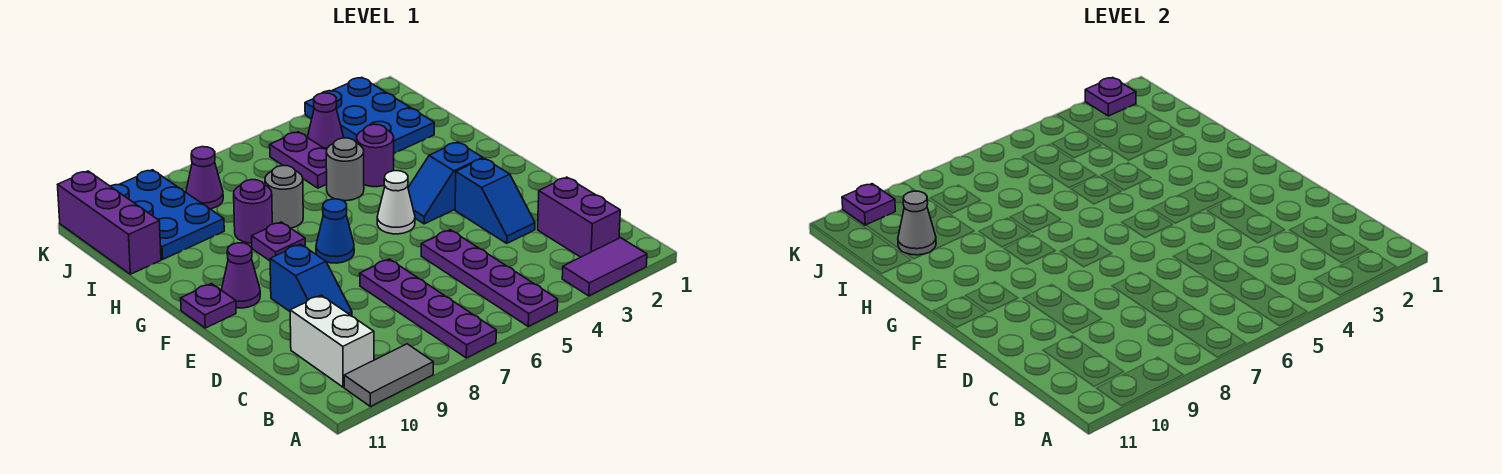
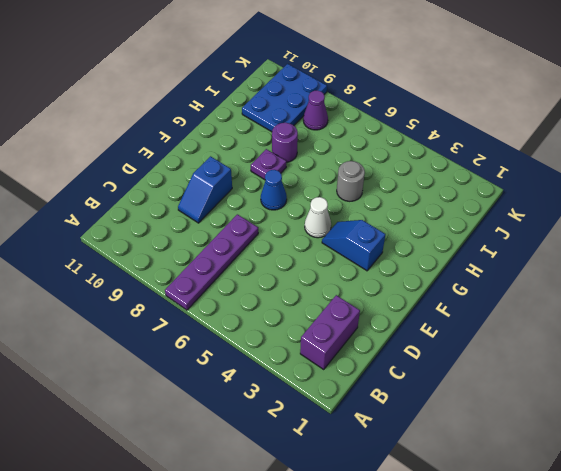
none -> purple 1x2 tile [562,238,647,296]
none -> purple 1x4 plate [421,230,558,326]
none -> grey 1x2 tile [344,344,433,407]

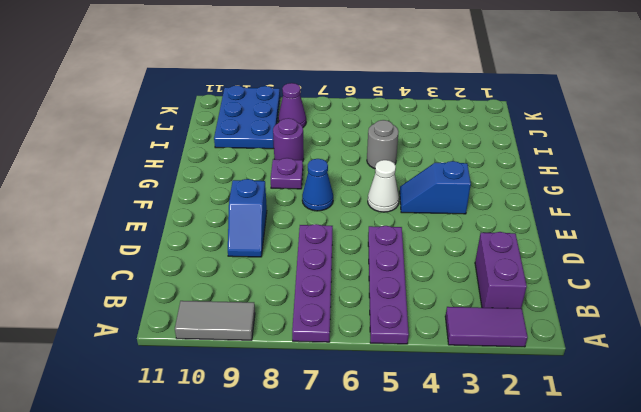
none -> white 1x2 brick [290,295,374,387]
none -> blue 1x2 slope [455,158,535,243]
none -> purple 1x1 cone [222,243,260,308]

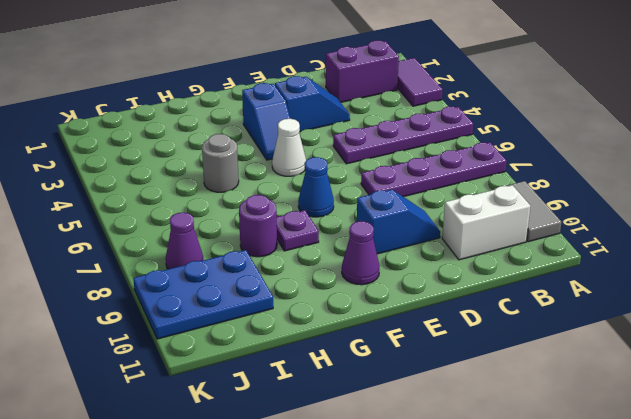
none -> purple 1x1 plate [181,284,236,328]
none -> purple 1x1 round brick [357,124,394,187]
none -> grey 1x1 round brick [265,166,303,228]

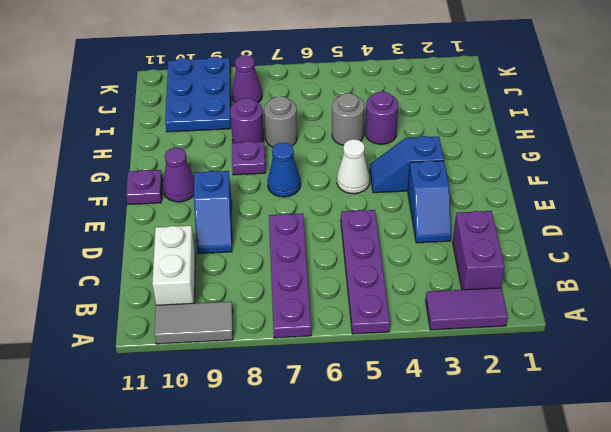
none -> blue 2x3 plate [305,77,434,153]
none -> purple 1x2 plate [270,132,327,188]
none -> purple 1x3 brick [58,171,161,274]

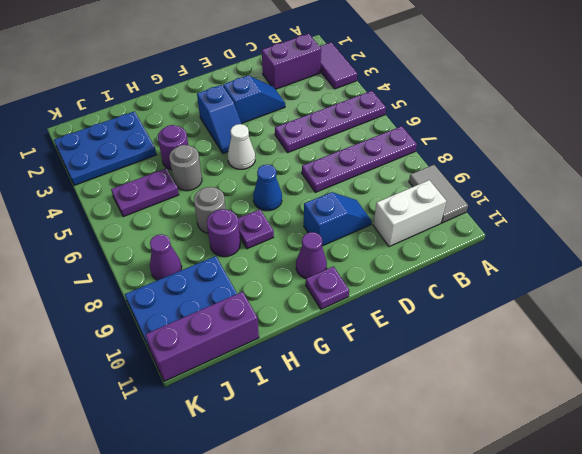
none -> purple 1x1 cone [308,93,344,149]
none -> grey 1x1 cone [898,191,936,255]
none -> purple 1x1 plate [1085,77,1136,116]

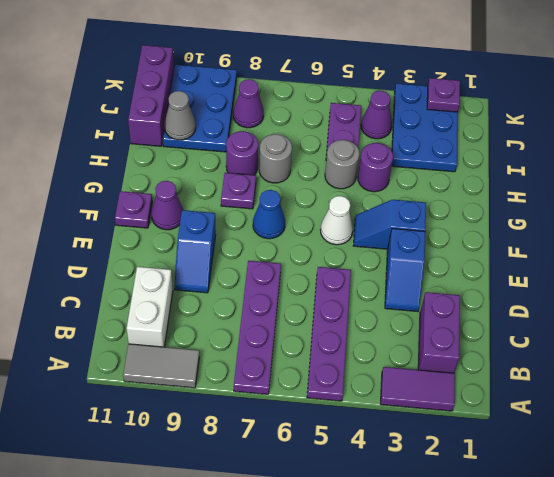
none -> purple 1x1 plate [842,184,895,225]

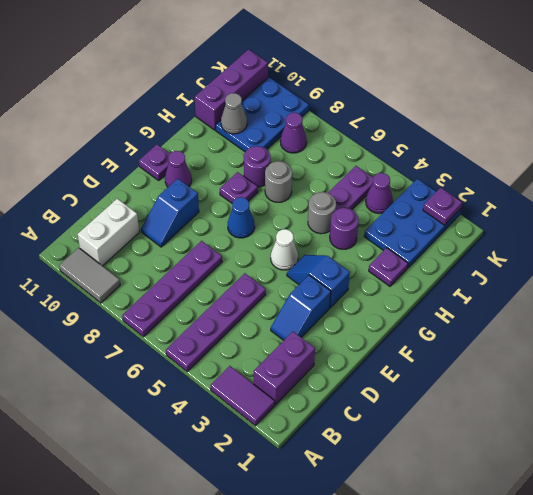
purple 1x1 plate [369,248,408,286] -> purple 1x1 plate moved to [842,184,895,225]

